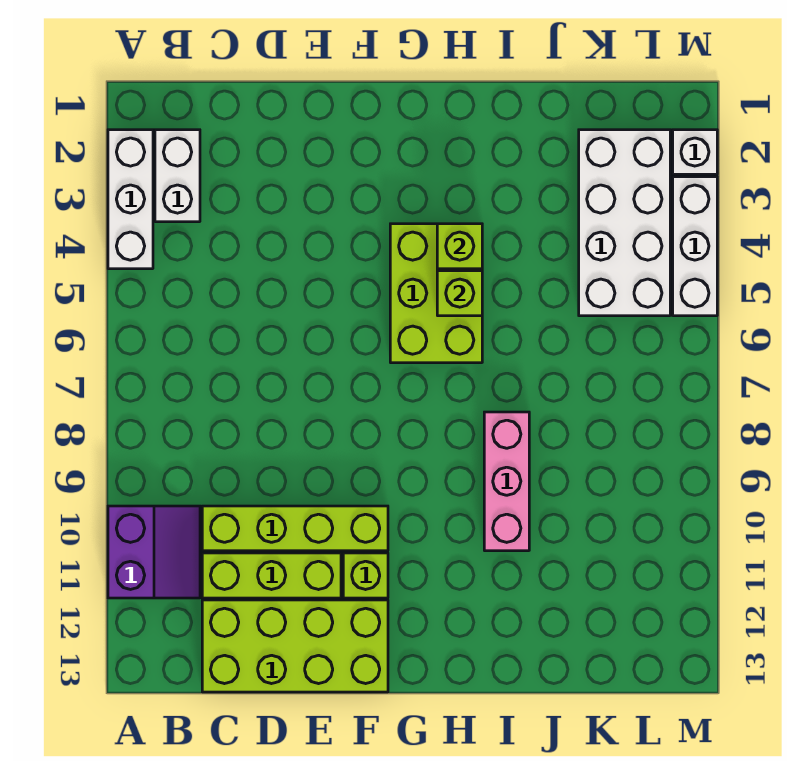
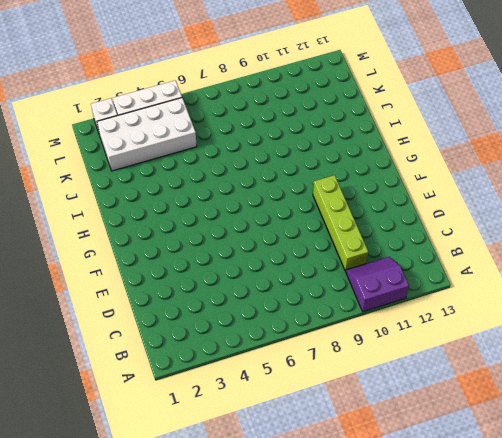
none -> white 1x3 brick [108,130,153,269]
none -> white 1x2 brick [155,130,200,222]
none -> lime 1x3 brick [202,553,341,598]

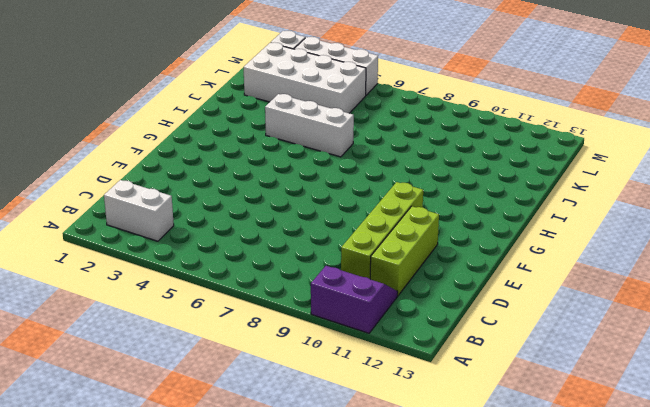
white 1x3 brick [265,94,354,157] -> white 1x3 brick moved to [108,130,153,269]
none -> lime 2x4 brick [202,600,388,692]
none -> lime 1x1 brick [343,553,388,598]
none -> lime 2x3 brick [390,224,482,363]

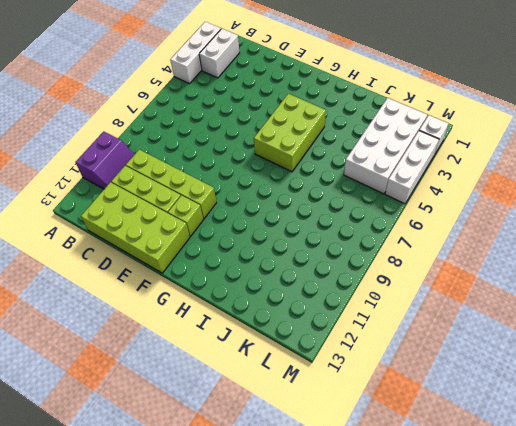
none -> pink 1x3 brick [484,412,529,551]
none -> lime 1x1 brick [437,224,482,269]
none -> lime 1x1 brick [437,271,482,316]

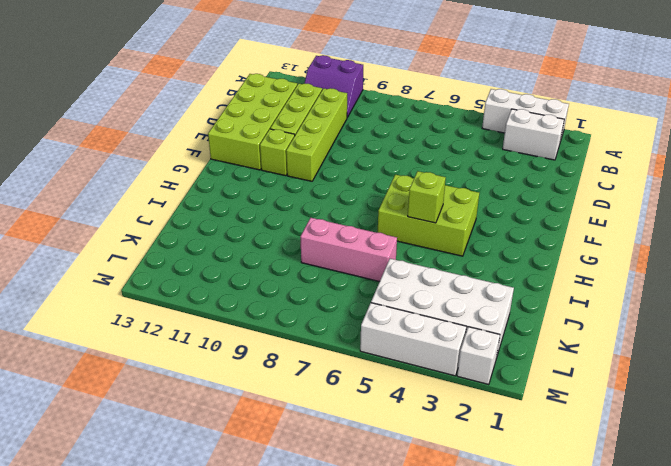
pink 1x3 brick [300,217,397,282] -> pink 1x3 brick moved to [484,412,529,551]
none -> lime 1x1 brick [437,224,482,269]

